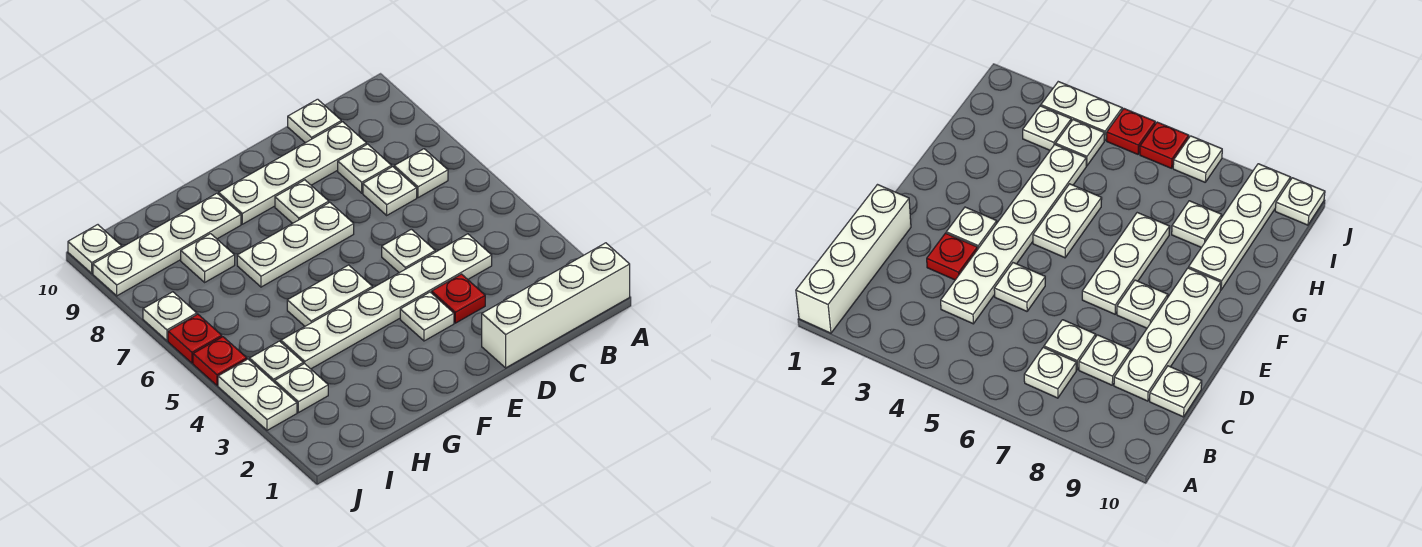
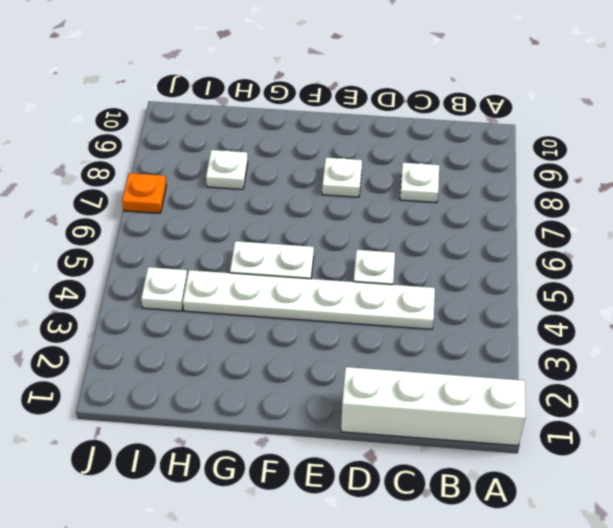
orange 1x1 plate [122,173,166,213] -> white 1x1 plate [143,292,197,341]
none -> white 1x1 plate [394,149,448,198]
none -> white 1x1 plate [363,167,417,215]
none -> white 1x4 plate [219,122,366,224]

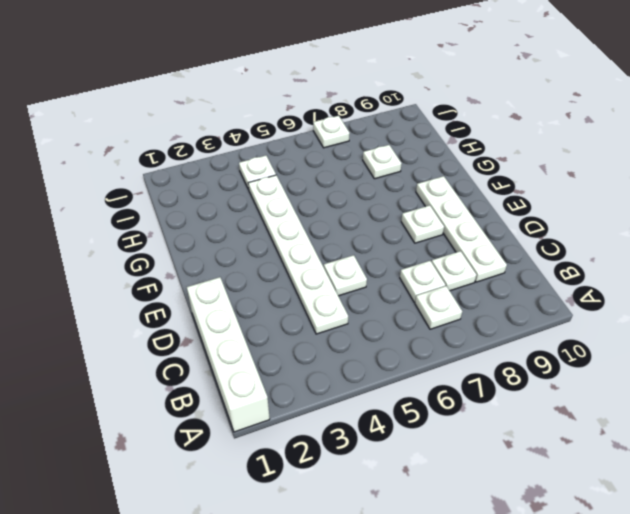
none -> white 1x1 plate [288,99,341,143]
none -> red 1x1 plate [432,274,485,323]
none -> white 1x1 plate [400,292,454,341]

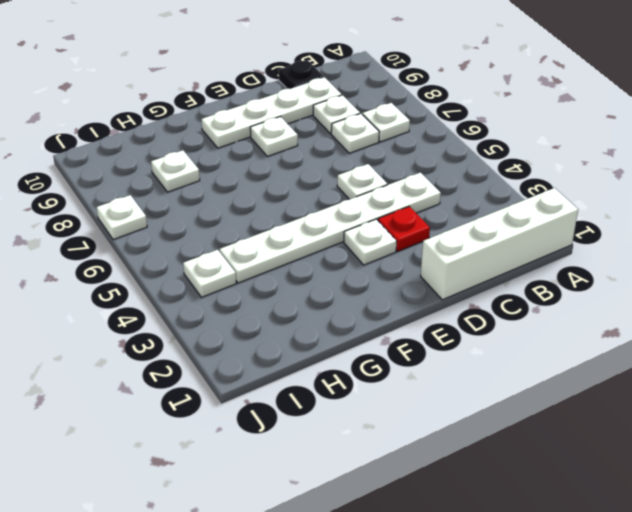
black 1x1 plate [279,60,324,89] -> white 1x1 plate [288,99,341,143]
none -> white 1x3 plate [237,202,354,287]
none -> white 1x2 plate [287,265,372,326]
none -> white 1x4 plate [93,193,241,296]

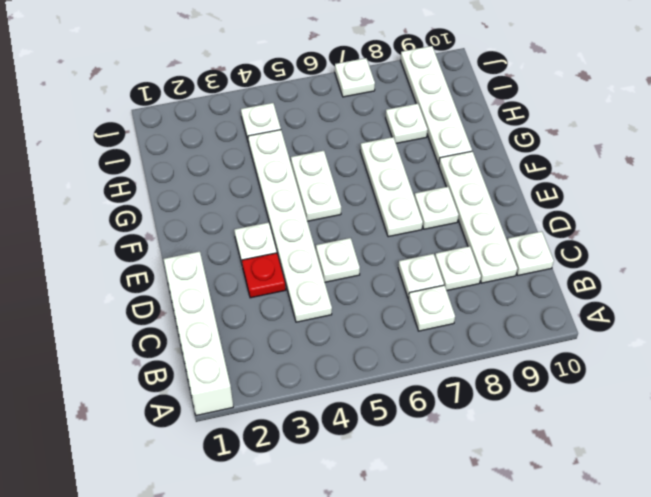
none -> white 1x1 plate [275,363,328,413]
none -> white 1x2 plate [218,359,297,430]
none -> red 1x1 plate [193,337,247,385]

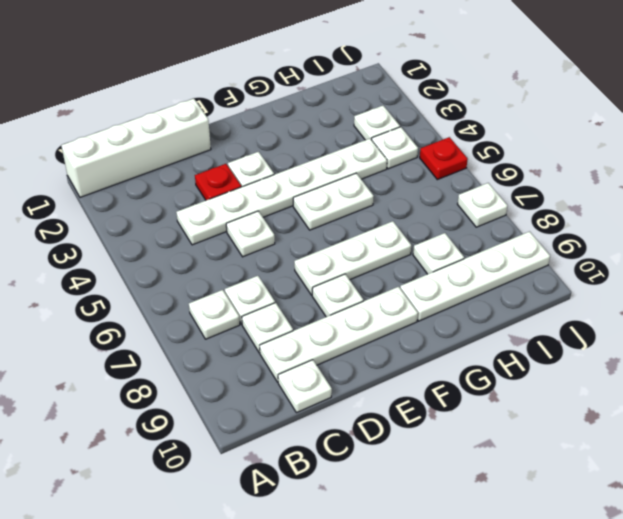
none -> white 1x2 plate [218,359,297,430]
none -> red 1x1 plate [168,314,222,363]
none -> white 1x1 plate [68,225,122,273]

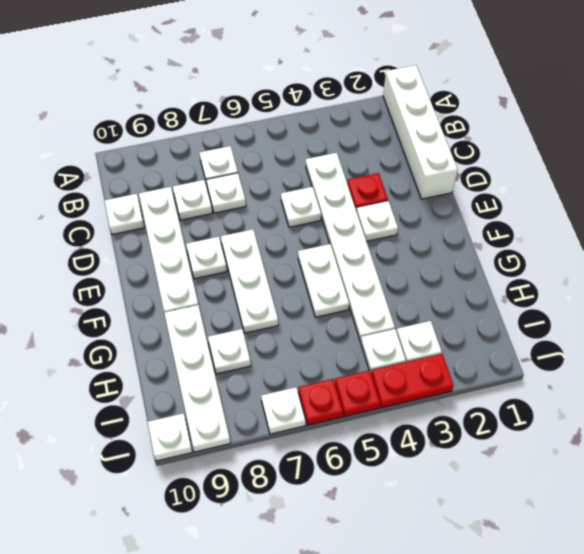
red 1x2 plate [371,354,454,408] -> white 1x2 plate [218,359,297,430]

